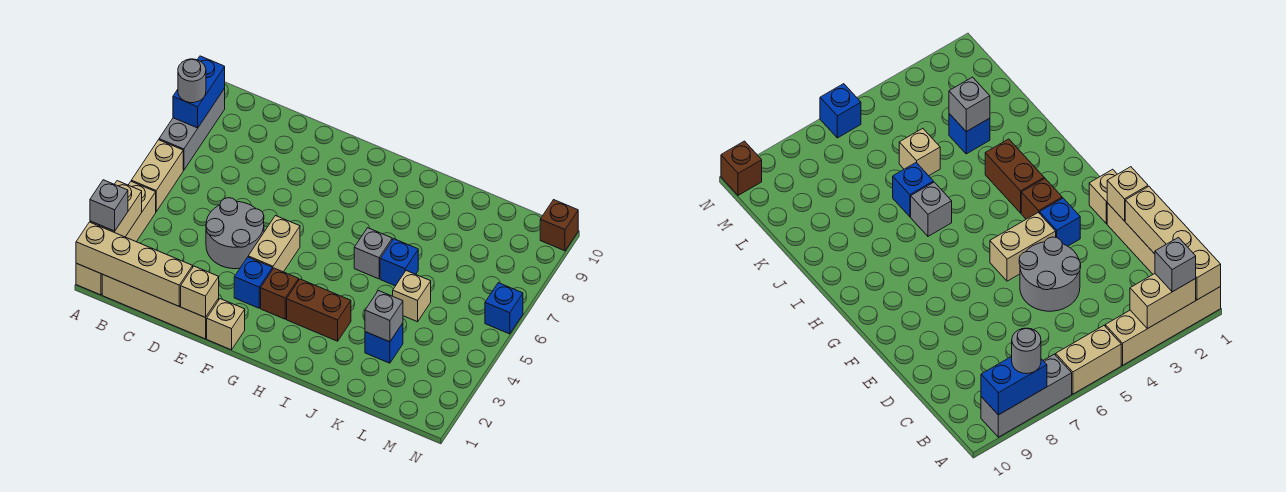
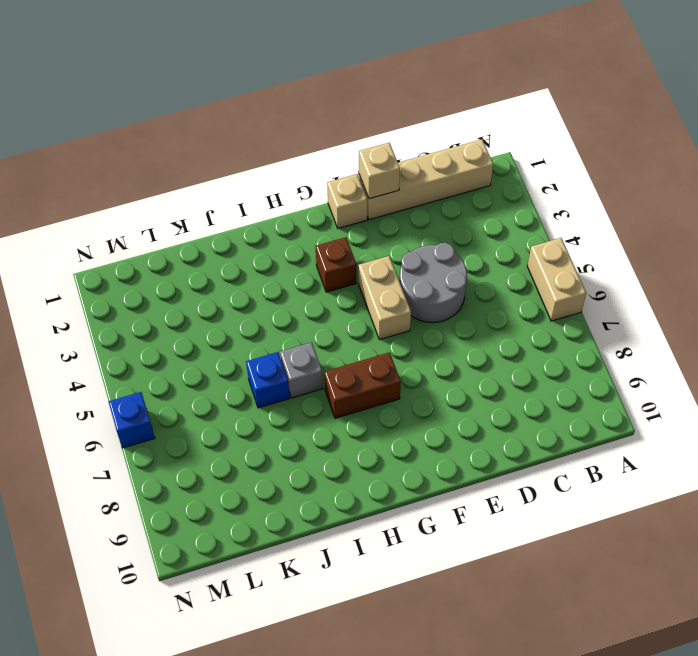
brown 1x2 brick [324,352,401,418] -> brown 1x2 brick moved to [287,279,351,341]
none -> tan 1x4 brick [76,182,156,295]
none -> grey 1x3 brick [159,88,225,170]
none -> blue 1x1 brick [234,257,272,308]

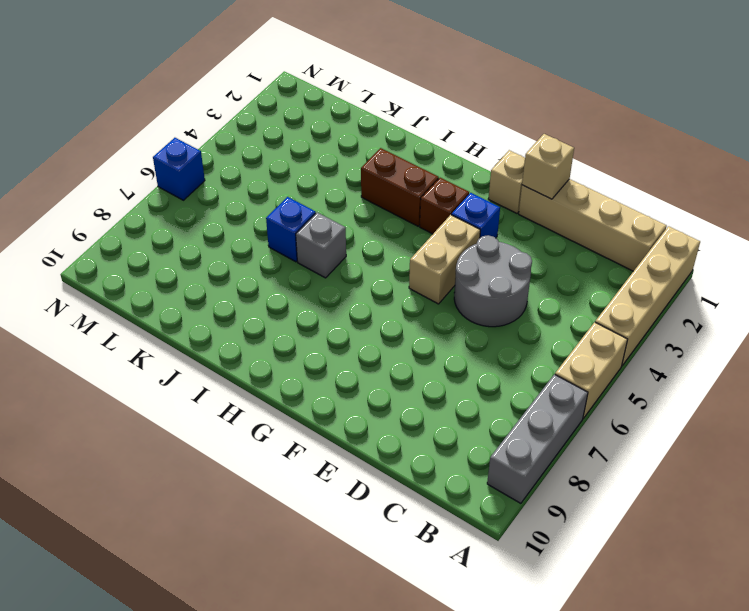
none -> blue 1x1 brick [365,323,403,363]
none -> tan 1x1 brick [393,271,431,322]
none -> brown 1x1 brick [540,200,578,251]

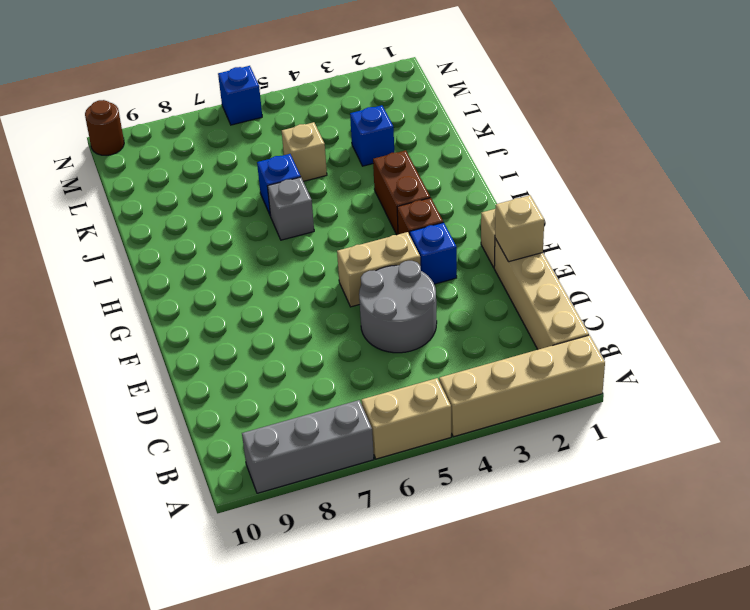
brown 1x1 round brick [85,100,124,155] -> brown 1x1 brick [540,200,578,251]
none -> tan 1x4 brick [76,222,193,306]
none -> tan 1x2 brick [90,181,142,237]
none -> blue 1x2 brick [173,56,225,128]

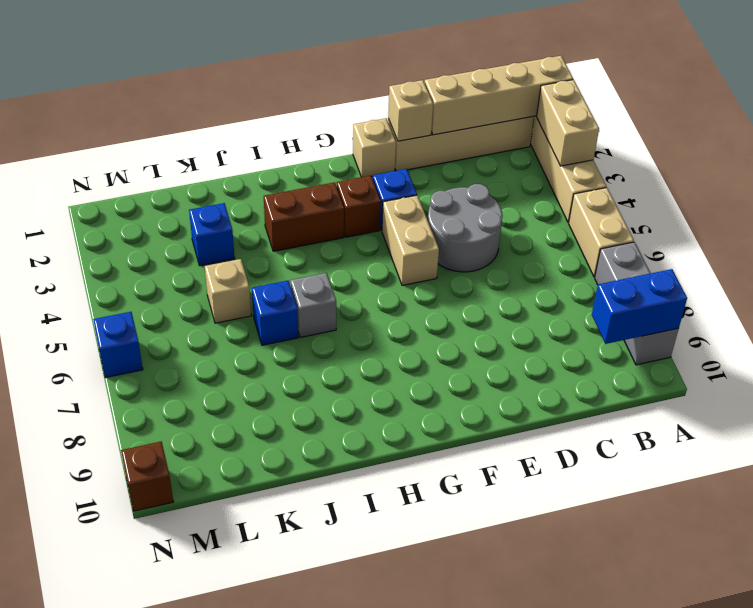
blue 1x2 brick [592,269,687,344] -> blue 1x2 brick turned to [173,56,225,128]
none -> grey 1x1 brick [365,291,403,342]
none -> grey 1x1 brick [90,180,128,231]
none -> grey 1x1 round brick [178,59,206,103]

